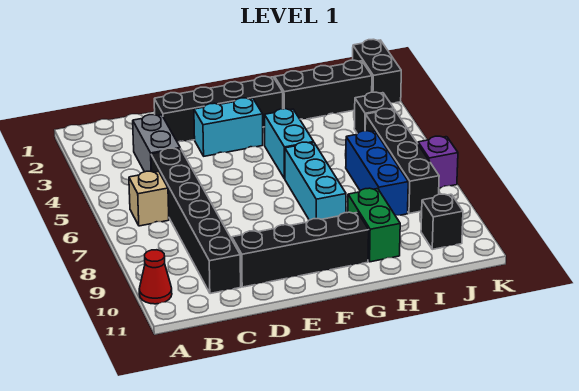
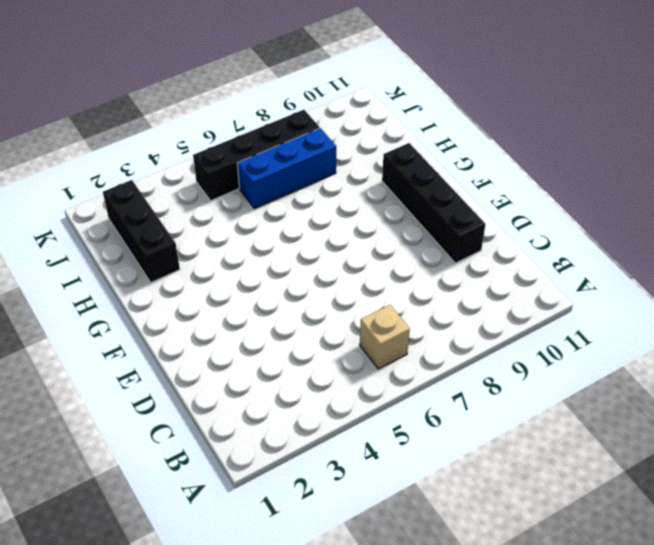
none -> red 1x1 cone [139,250,172,304]
none -> grey 1x2 brick [133,115,180,172]
none -> black 1x6 brick [151,148,241,294]

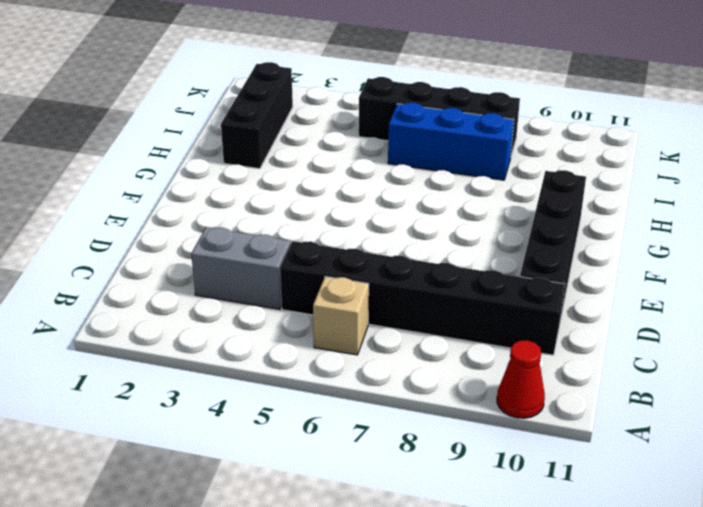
none -> black 1x4 brick [154,76,283,142]
none -> cyan 1x2 brick [194,98,263,156]
none -> cyan 1x2 brick [265,109,314,179]

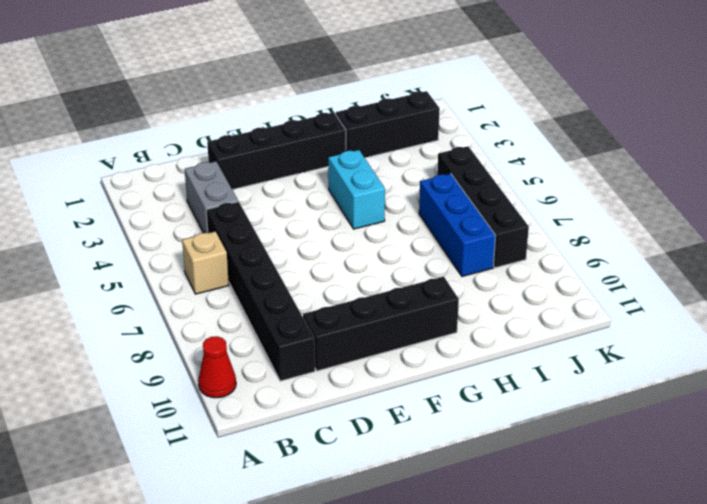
none -> cyan 1x2 brick [194,98,263,156]
none -> cyan 1x3 brick [285,142,346,220]
none -> green 1x2 brick [348,188,400,262]

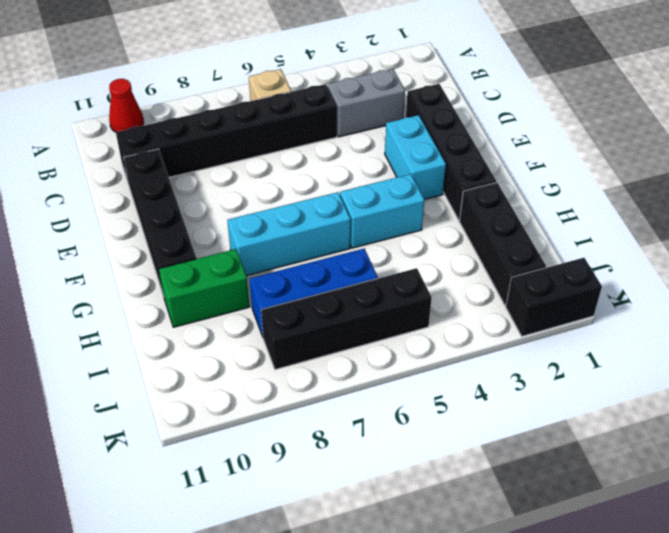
none -> black 1x1 brick [354,92,394,134]
none -> black 1x1 brick [421,194,463,249]
none -> purple 1x1 brick [418,136,458,188]

